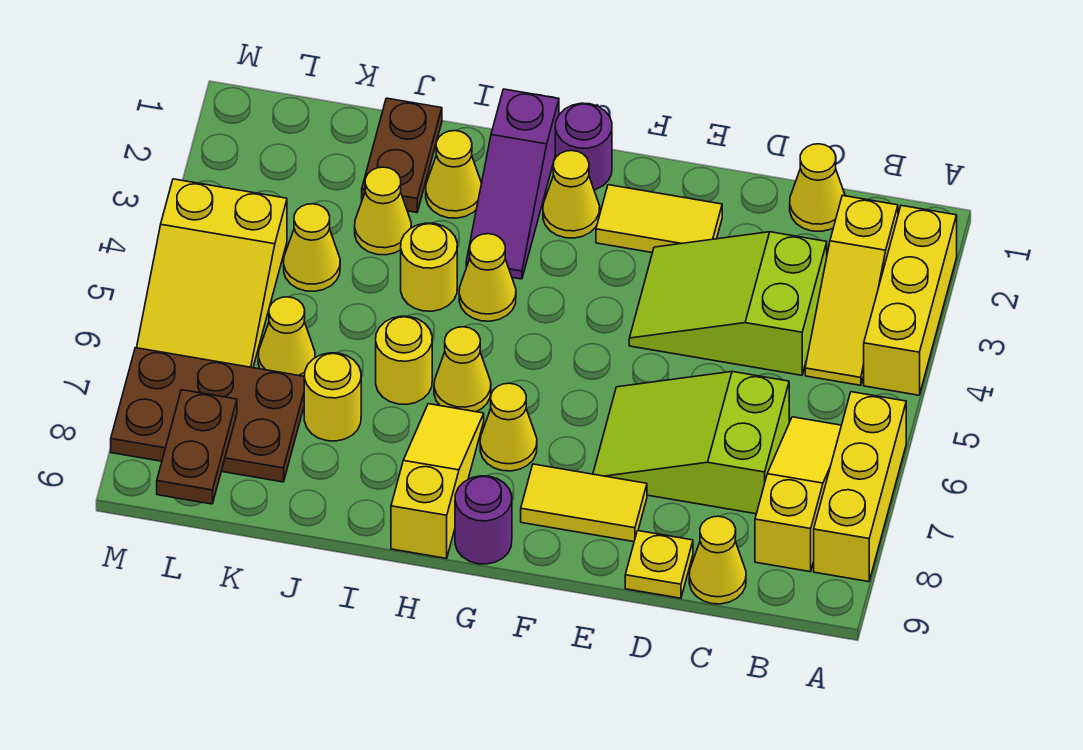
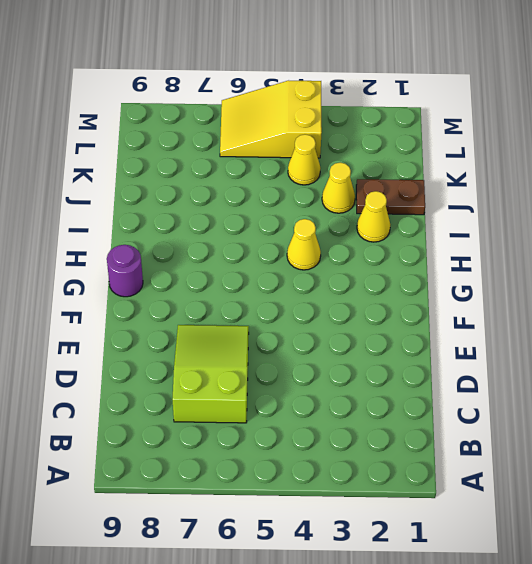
none -> yellow 1x3 brick [864,206,957,395]
none -> yellow 1x3 brick [814,392,906,582]
none -> yellow 1x3 slope [805,195,898,385]
none -> yellow 1x3 slope [755,417,841,572]

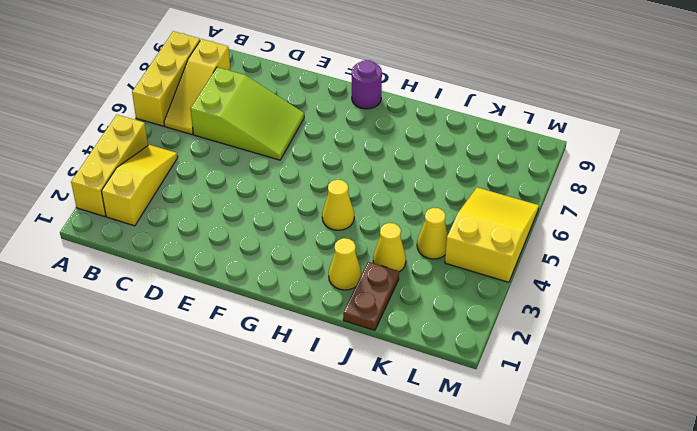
none -> yellow 1x1 cone [790,144,845,231]
none -> lime 2x3 slope [629,232,827,375]
none -> yellow 1x1 cone [689,516,746,604]
none -> yellow 1x1 plate [625,531,693,598]

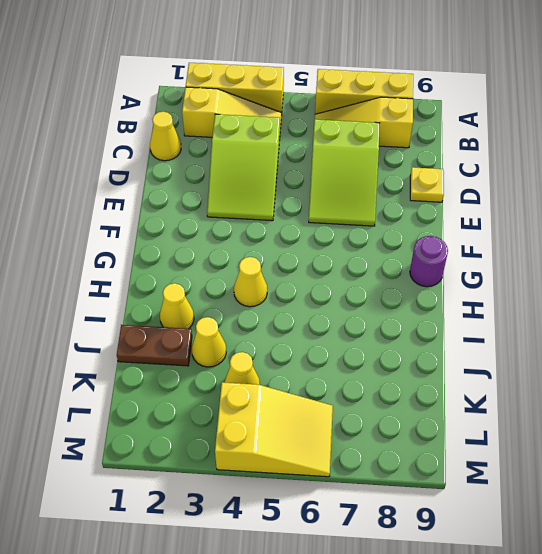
none -> yellow 1x1 cone [689,516,746,604]
none -> yellow 1x2 tile [596,185,722,253]
none -> yellow 1x2 tile [521,464,647,542]
none -> purple 1x1 round brick [555,103,612,190]

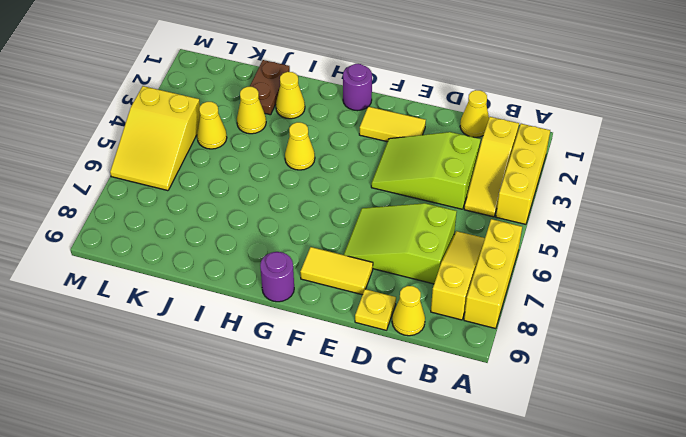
none -> yellow 1x1 cone [543,151,600,238]
none -> yellow 1x1 cone [480,383,537,471]
none -> purple 1x3 slope [466,89,559,279]
none -> yellow 1x1 cone [434,327,491,412]

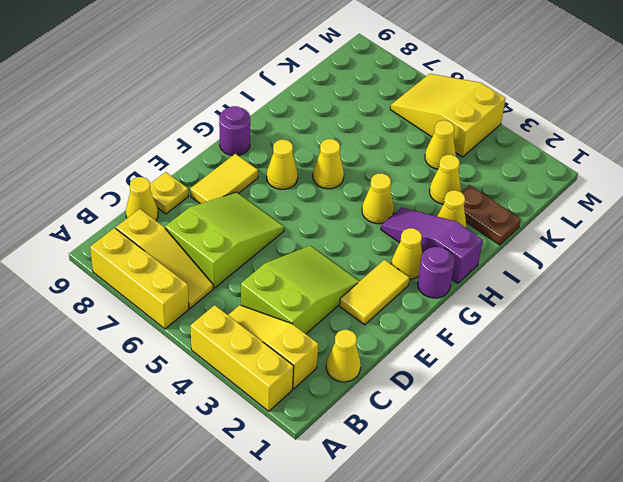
none -> yellow 1x3 slope [391,404,484,558]
none -> yellow 1x1 round brick [401,223,457,311]
none -> yellow 1x1 round brick [376,316,432,405]
none -> yellow 1x1 round brick [304,353,361,441]

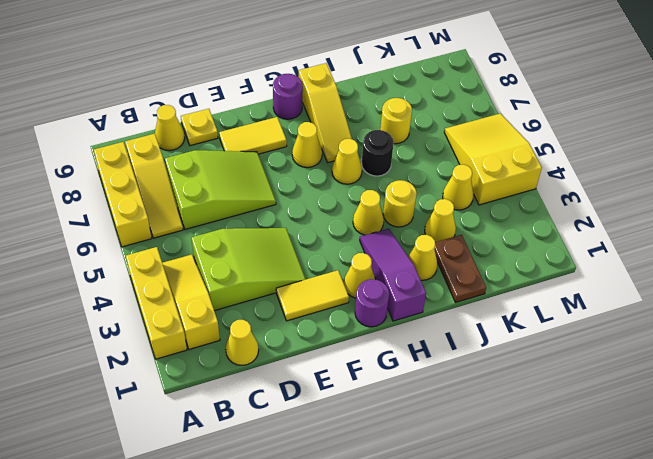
black 1x1 round brick [362,130,394,176] -> yellow 1x1 round brick [376,316,432,405]
none -> yellow 1x1 cone [258,297,315,376]
none -> brown 2x3 plate [111,348,305,482]
none -> brown 1x2 plate [157,390,237,504]

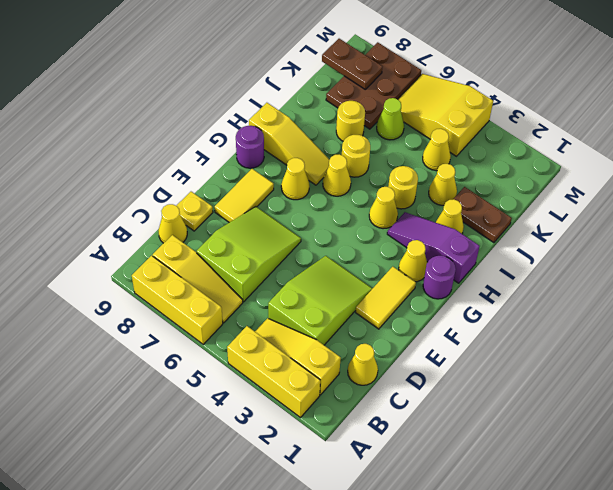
lime 1x1 cone [377,98,404,140] -> yellow 1x1 cone [258,297,315,376]

